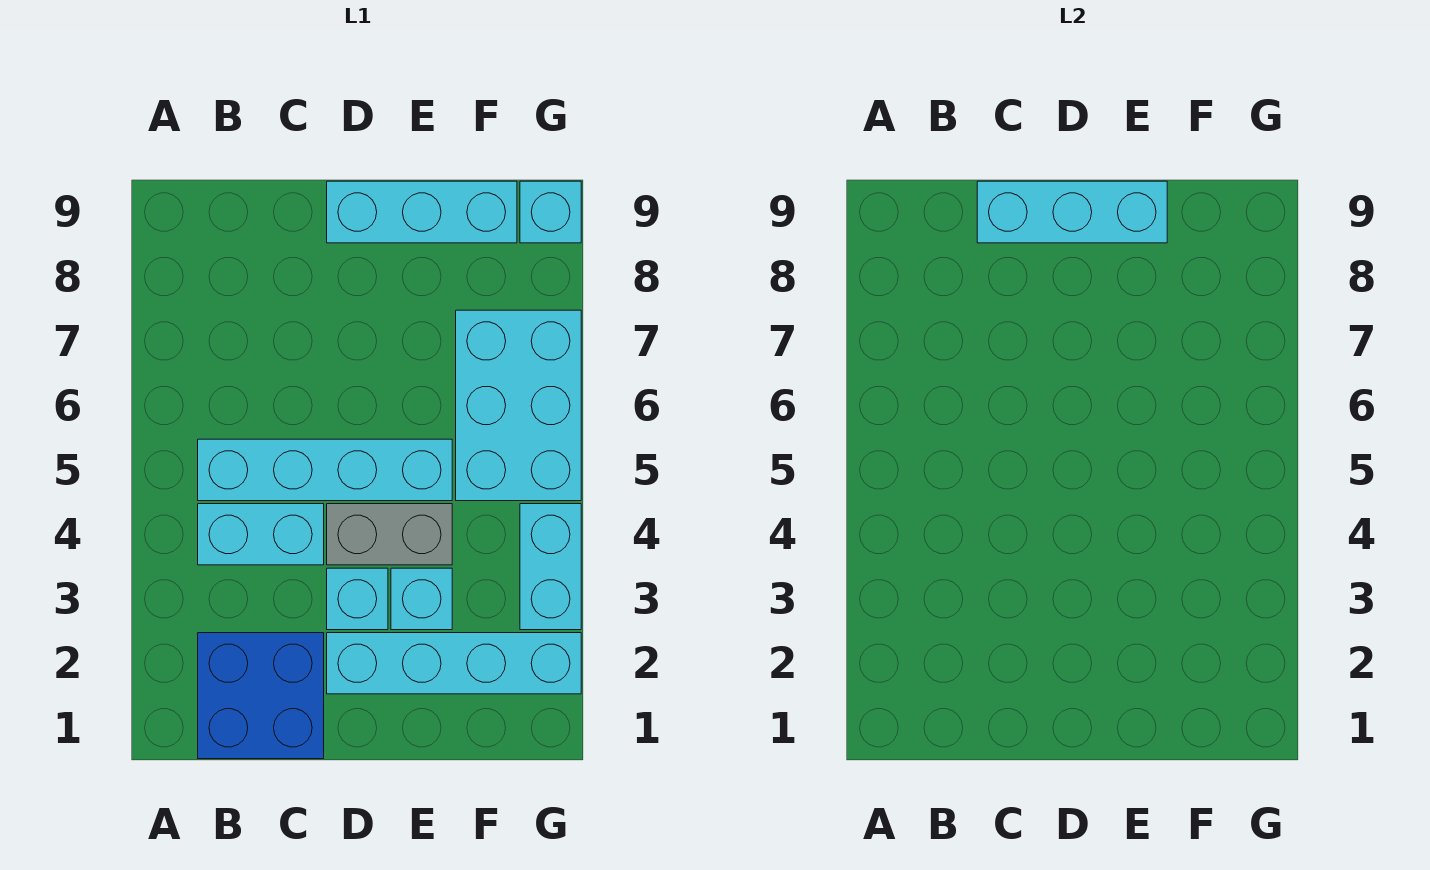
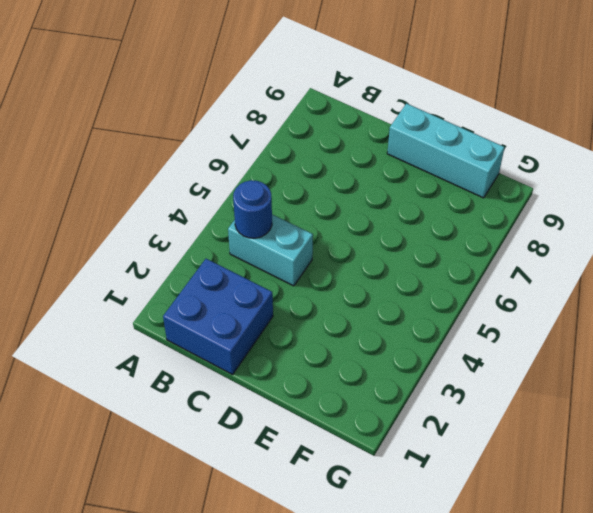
blue 1x1 round brick [233,180,272,238] -> none
none -> cyan 1x4 brick [198,439,452,501]
none -> cyan 1x4 brick [327,633,581,694]
none -> cyan 1x1 brick [327,568,388,630]

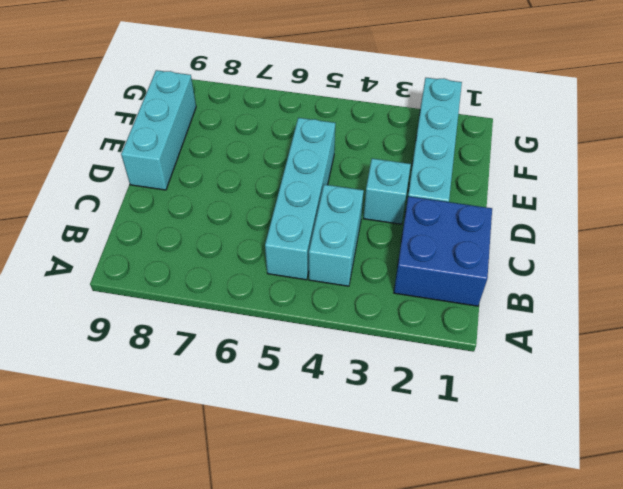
none -> grey 1x2 brick [327,504,452,565]
none -> cyan 1x1 brick [391,568,452,630]
none -> cyan 2x3 brick [456,310,581,501]

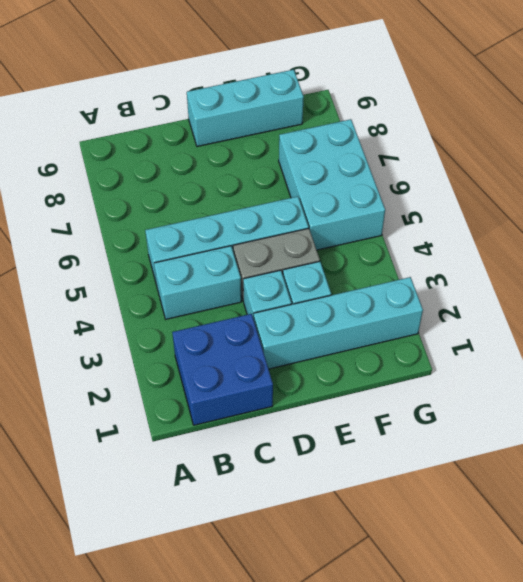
none -> cyan 1x2 brick [520,504,581,630]
none -> cyan 1x1 brick [520,181,581,243]
none -> cyan 1x3 brick [977,181,1167,243]

